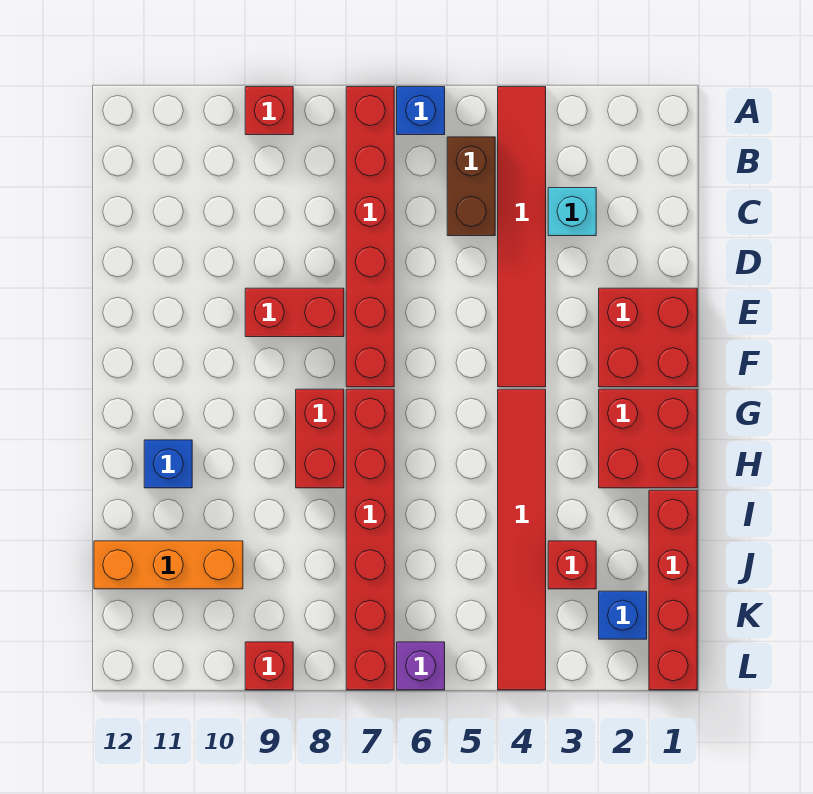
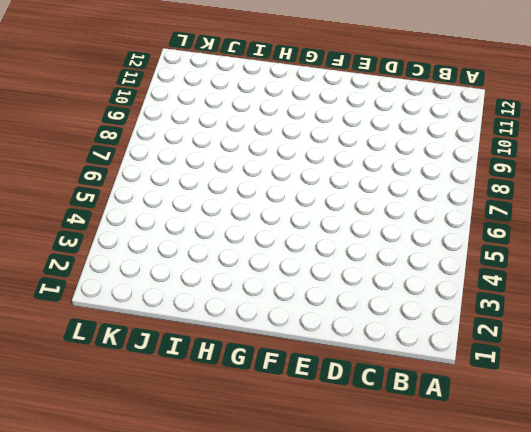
none -> red 1x6 tile [498,87,546,387]
none -> blue 1x1 brick [397,87,445,135]
none -> red 1x6 brick [346,87,394,387]

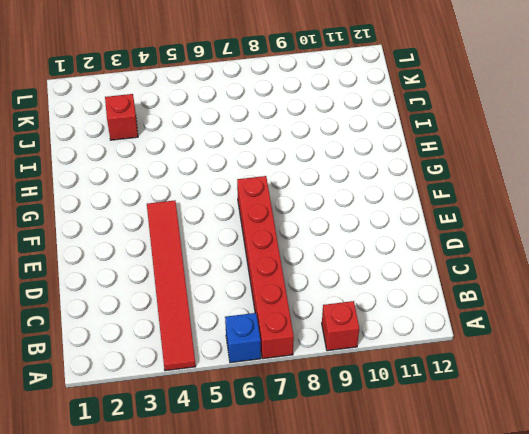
none -> brown 1x2 brick [447,137,495,236]
none -> cyan 1x1 brick [548,188,596,236]
none -> red 2x2 brick [599,288,697,387]

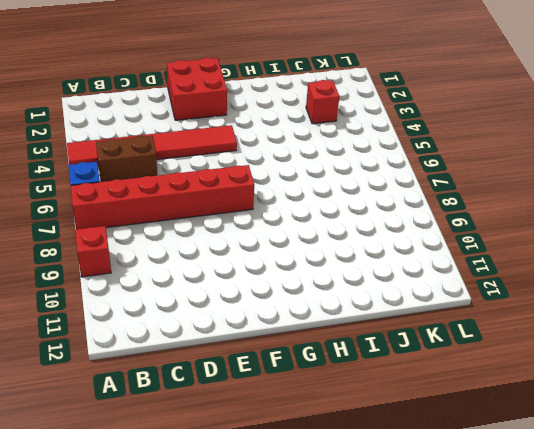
none -> cyan 1x1 brick [548,188,596,236]
none -> red 1x2 brick [245,288,344,337]
none -> red 2x2 brick [599,389,697,488]

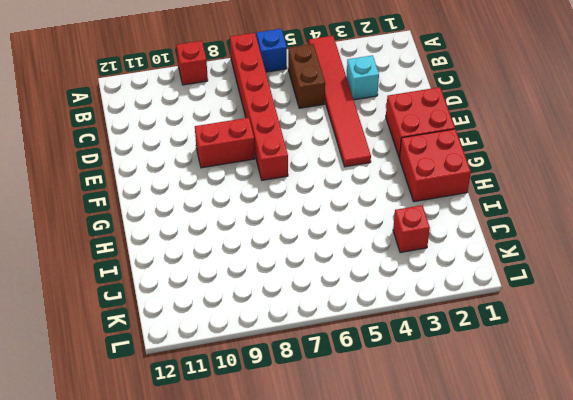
none -> red 1x6 tile [498,389,546,690]
none -> red 1x6 brick [346,389,394,690]
none -> red 1x2 brick [296,389,344,488]

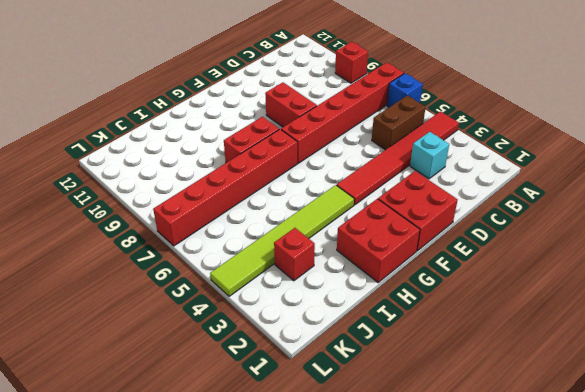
lime 1x6 tile [210,185,354,296] -> red 1x6 tile [498,389,546,690]
none -> blue 1x1 brick [144,440,192,488]
none -> red 1x4 brick [649,490,697,690]
none -> orange 1x3 brick [94,541,243,589]

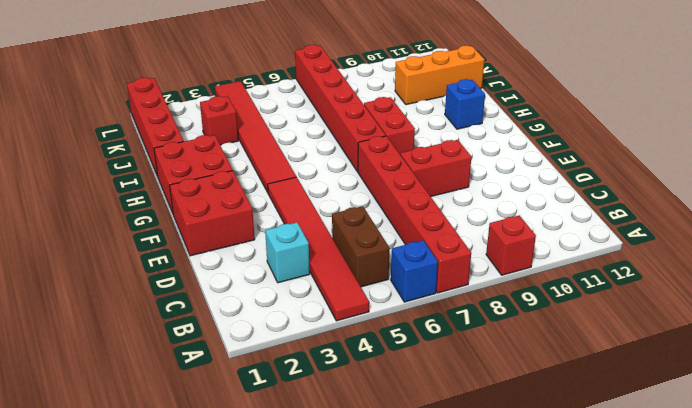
none -> blue 1x1 brick [599,591,647,639]
none -> purple 1x1 brick [397,642,445,690]
none -> red 1x1 brick [245,642,293,690]

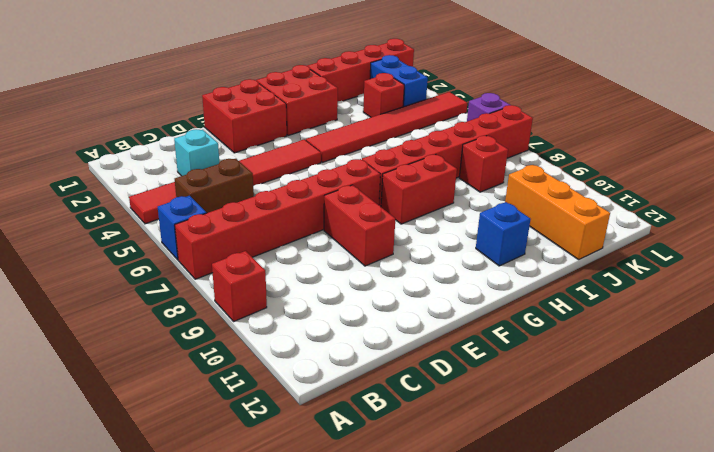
red 1x1 brick [459,136,508,192] -> red 1x1 brick moved to [245,642,293,690]
blue 1x2 brick [370,55,428,107] -> blue 1x1 brick [599,591,647,639]

